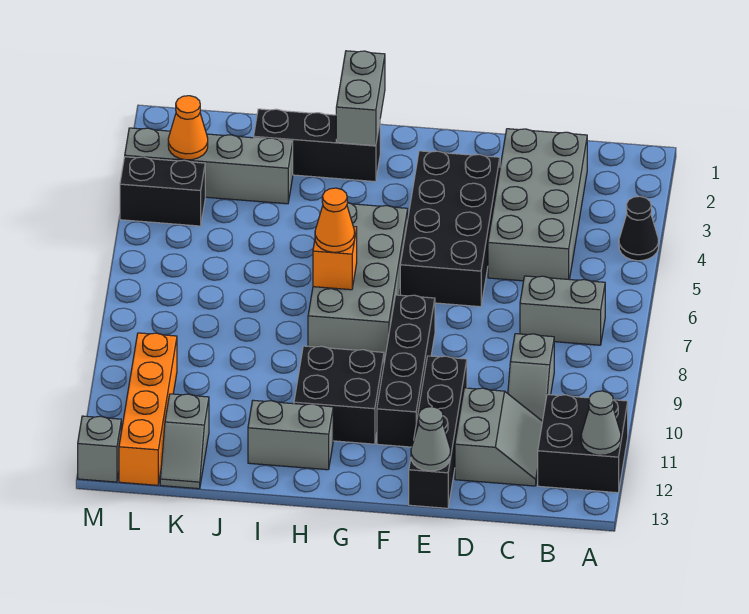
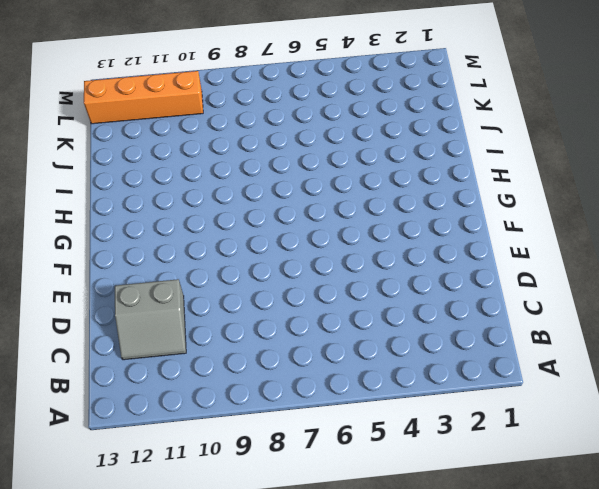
none -> black 1x1 cone [619,196,659,261]
none -> black 2x2 brick [538,395,628,493]
none -> grey 1x2 brick [520,276,605,345]

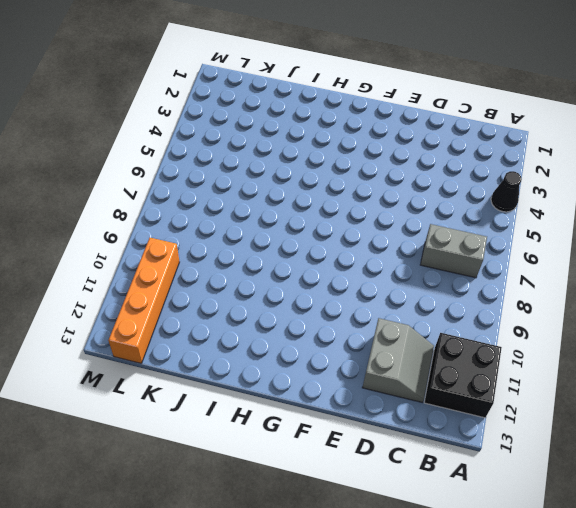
none -> grey 2x4 brick [488,129,587,281]
none -> grey 1x2 slope [508,334,554,421]
none -> black 2x4 brick [400,151,500,307]

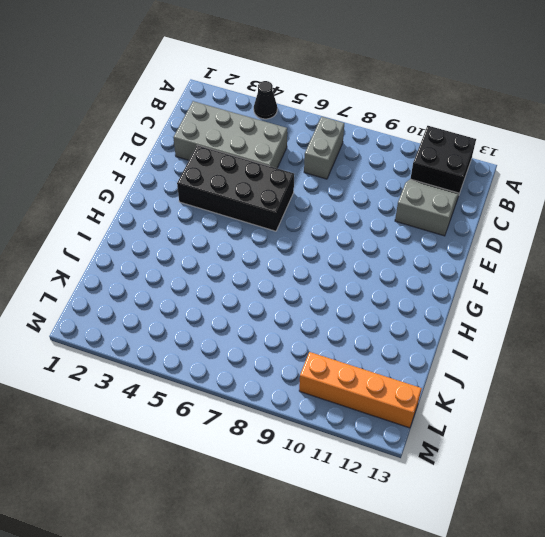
none -> grey 1x2 slope [508,334,554,421]
none -> black 1x4 brick [409,356,467,508]
none -> black 1x4 brick [377,295,435,447]

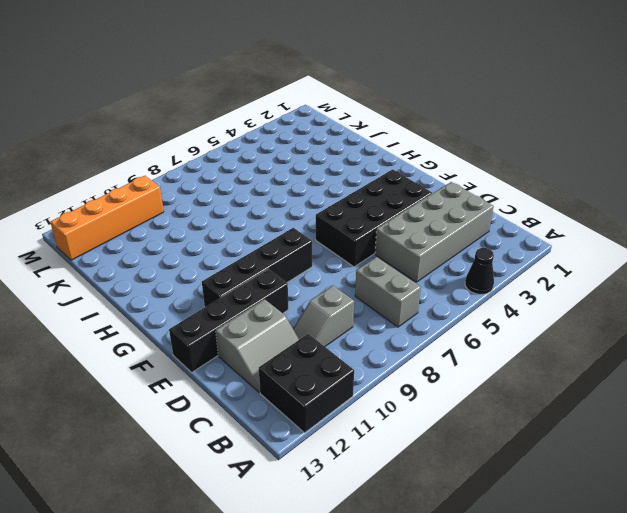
none -> grey 2x4 brick [308,203,408,357]
none -> black 2x2 brick [294,346,384,444]
none -> black 1x3 brick [254,109,380,182]

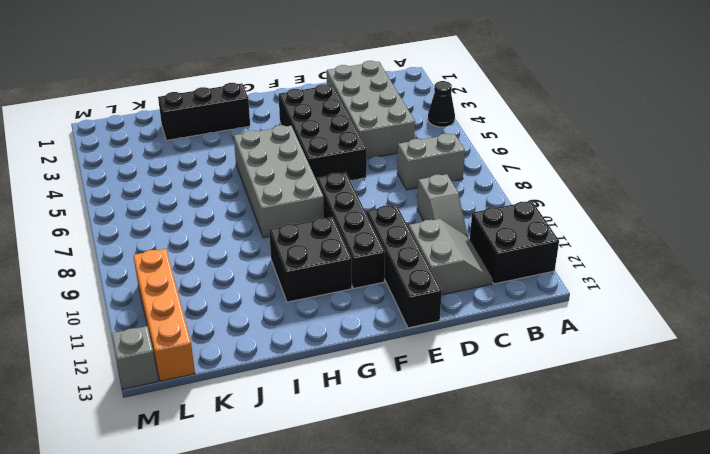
none -> grey 1x2 brick [248,400,333,470]
none -> grey 1x4 brick [125,128,293,204]
none -> grey 1x2 slope [160,394,209,489]

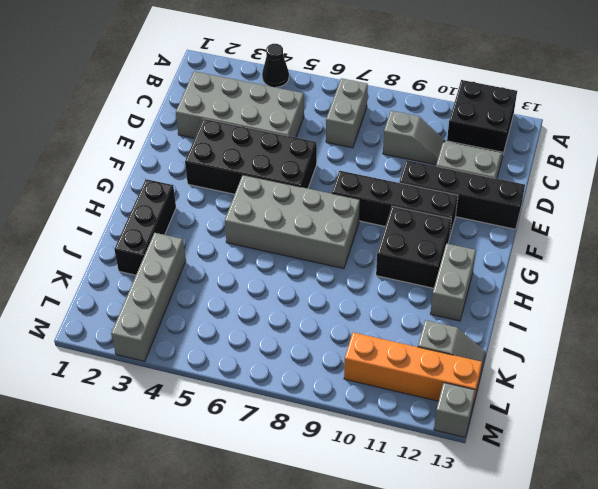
none -> black 1x2 brick [120,157,205,226]
none -> grey 1x1 cone [581,391,621,455]
none -> grey 1x1 cone [411,407,450,471]

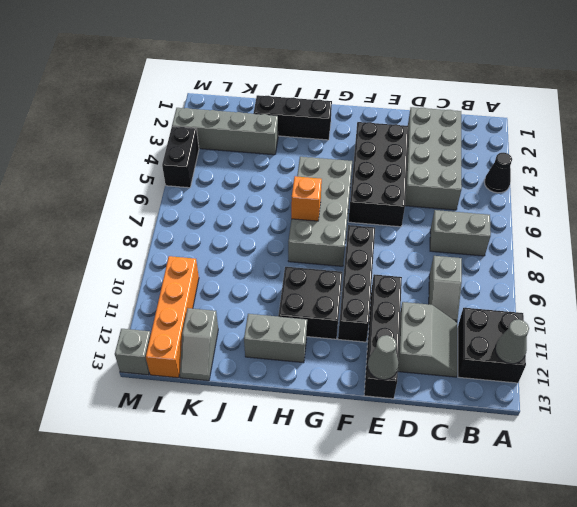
black 1x2 brick [162,126,199,188] -> black 1x2 brick turned to [120,157,205,226]
none -> grey 1x2 brick [336,51,385,146]
none -> orange 1x1 cone [168,96,208,160]
none -> orange 1x1 cone [315,188,355,252]

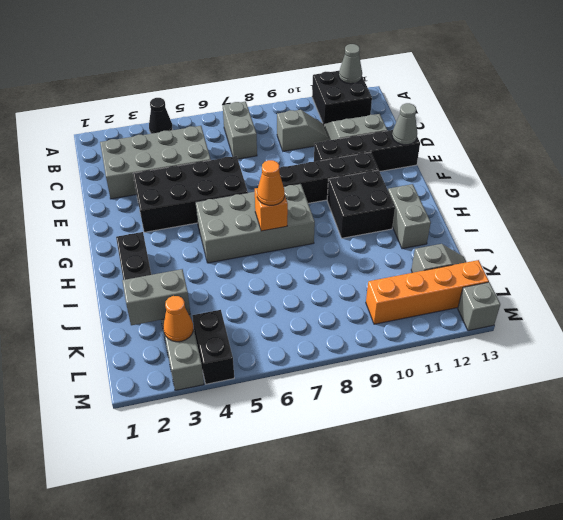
grey 1x2 brick [122,269,190,325] -> grey 1x2 brick moved to [336,51,385,146]

